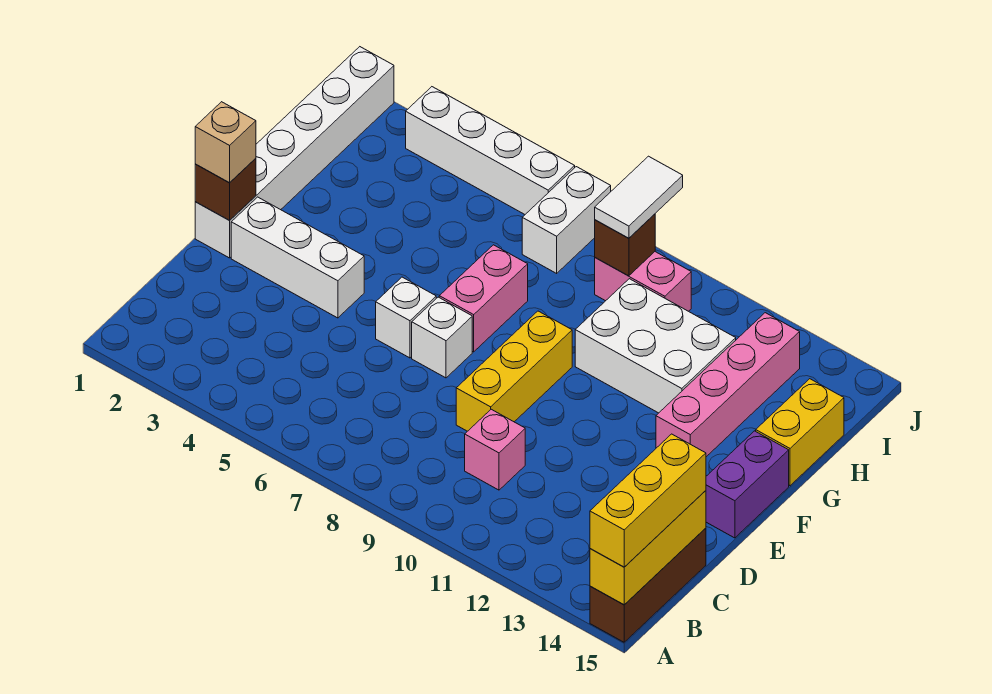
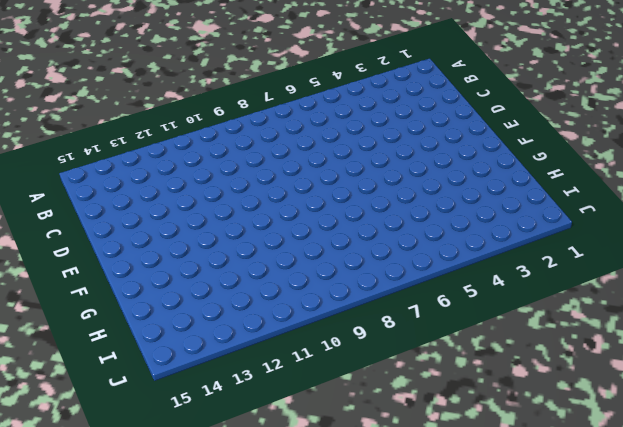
none -> brown 1x3 brick [590,528,706,642]
none -> pink 1x1 brick [465,409,525,490]
none -> yellow 1x3 brick [456,311,572,431]

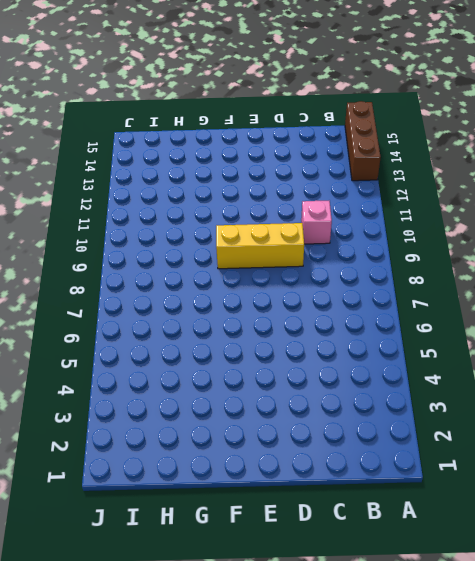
brown 1x3 brick [345,101,381,181] -> brown 1x3 brick turned to [590,528,706,642]
none -> white 1x6 brick [195,47,394,258]
none -> white 1x3 brick [231,197,364,318]
none -> white 1x1 brick [376,277,436,358]

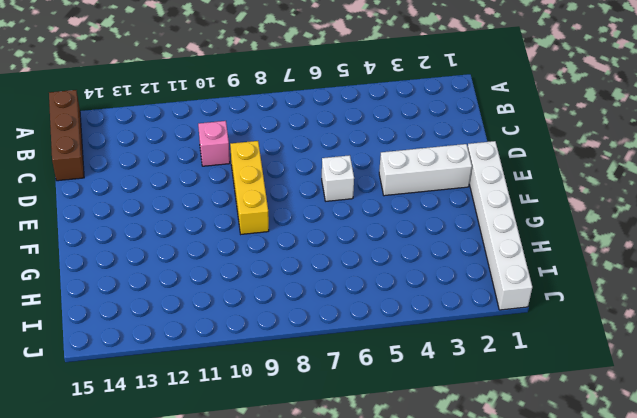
none -> white 1x1 brick [412,297,472,378]
none -> purple 1x2 brick [706,431,789,538]
none -> pink 1x2 brick [439,245,528,352]

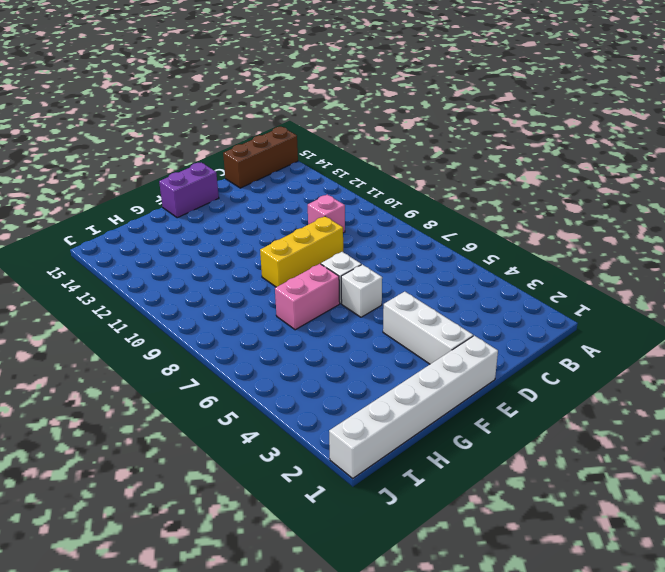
none -> pink 1x4 brick [656,313,800,457]
none -> white 2x3 brick [575,279,736,413]
none -> yellow 1x2 brick [756,379,844,486]

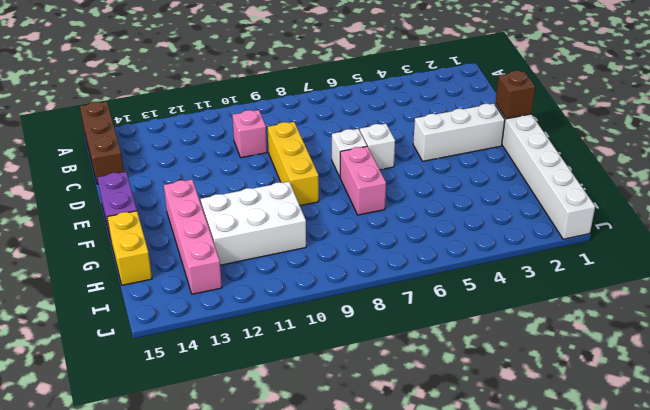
none -> white 1x2 brick [522,167,611,273]
none -> pink 1x2 brick [595,252,691,311]
none -> white 1x4 brick [406,87,575,214]

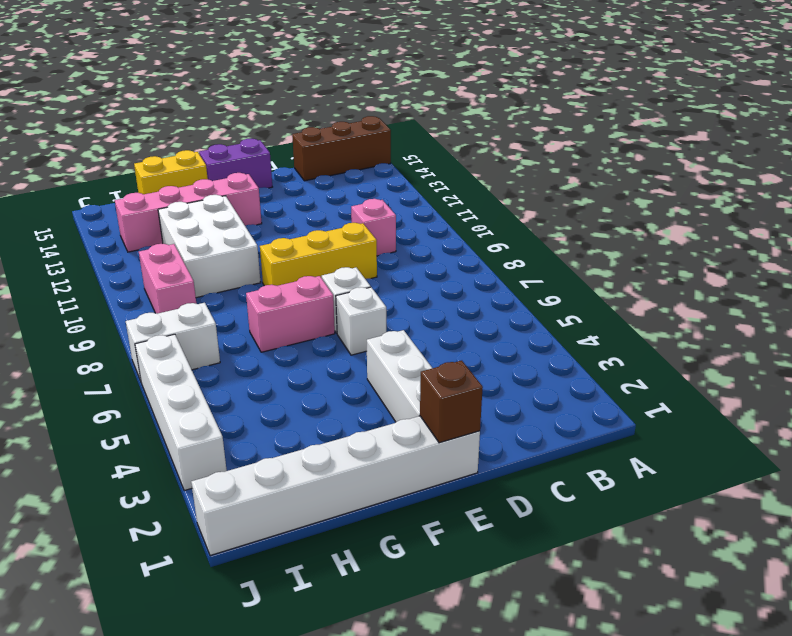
none -> yellow 1x3 brick [590,491,706,605]
none -> brown 1x1 brick [595,214,655,276]
none -> yellow 1x3 brick [590,434,706,567]

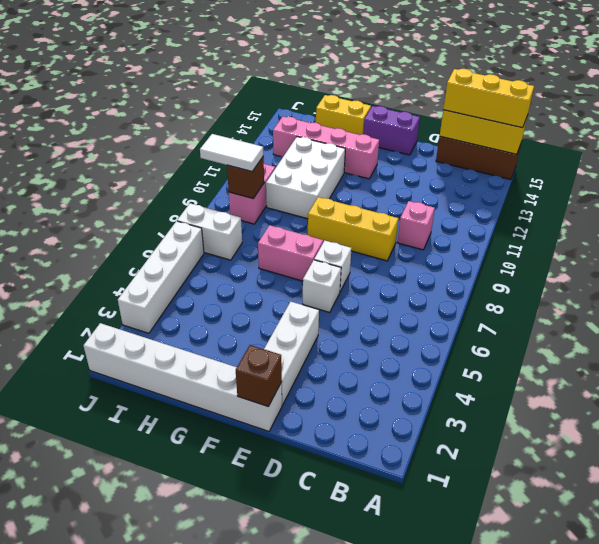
none -> tan 1x1 brick [195,102,256,183]

